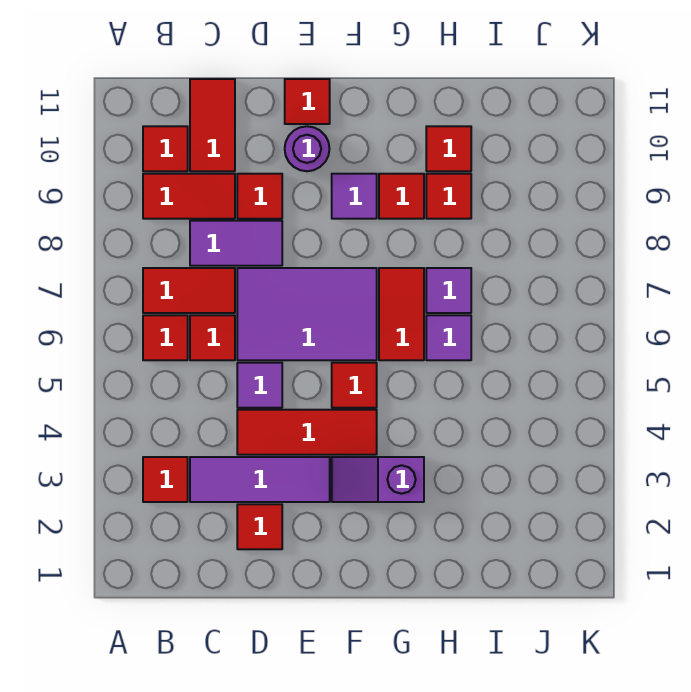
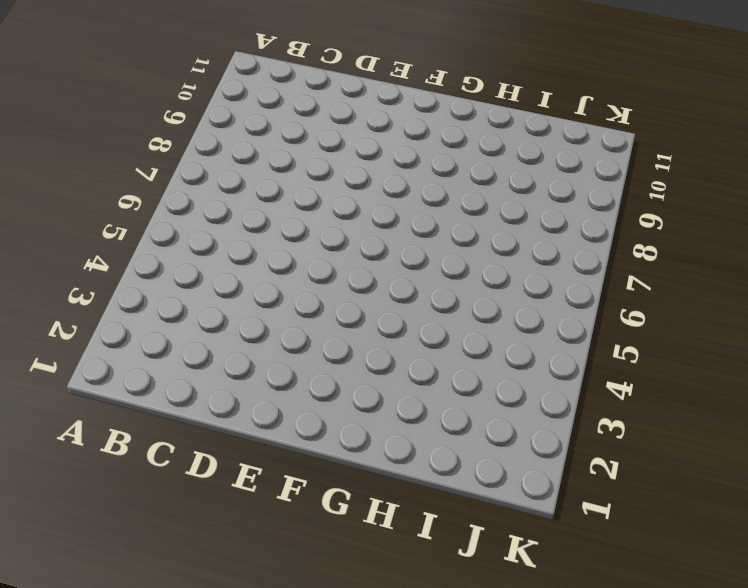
none -> red 1x1 tile [143,457,188,502]
none -> red 1x1 tile [143,315,188,360]
none -> red 1x2 tile [143,268,235,313]

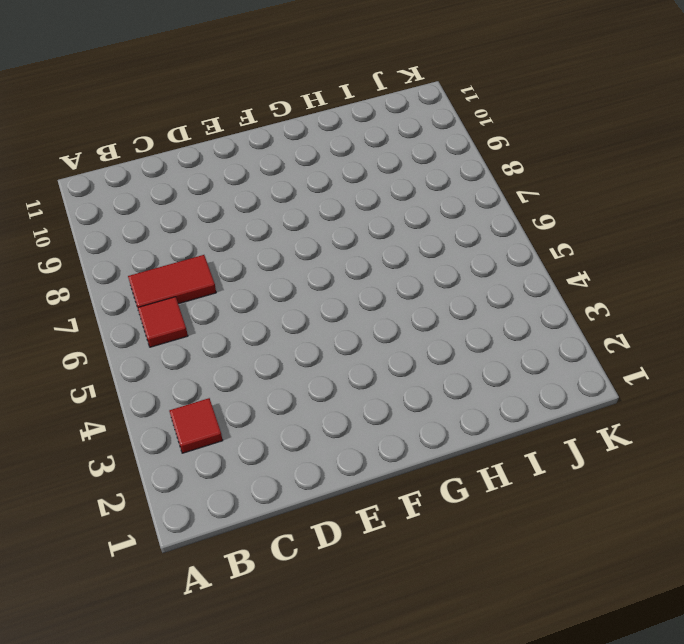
none -> red 1x2 tile [143,174,235,219]
none -> red 1x1 tile [143,126,188,171]
none -> purple 1x3 tile [190,457,330,502]

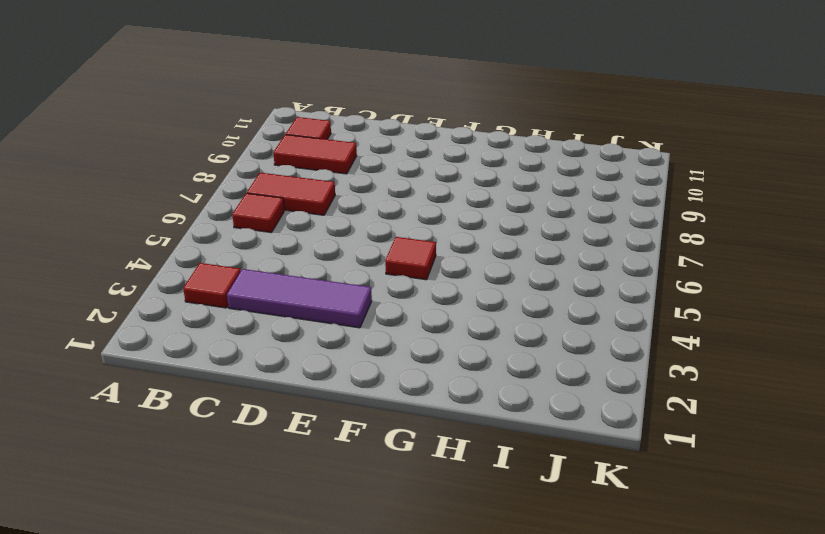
none -> red 1x1 tile [190,315,235,360]
none -> purple 1x2 tile [190,221,282,266]
none -> red 1x2 tile [190,79,235,171]

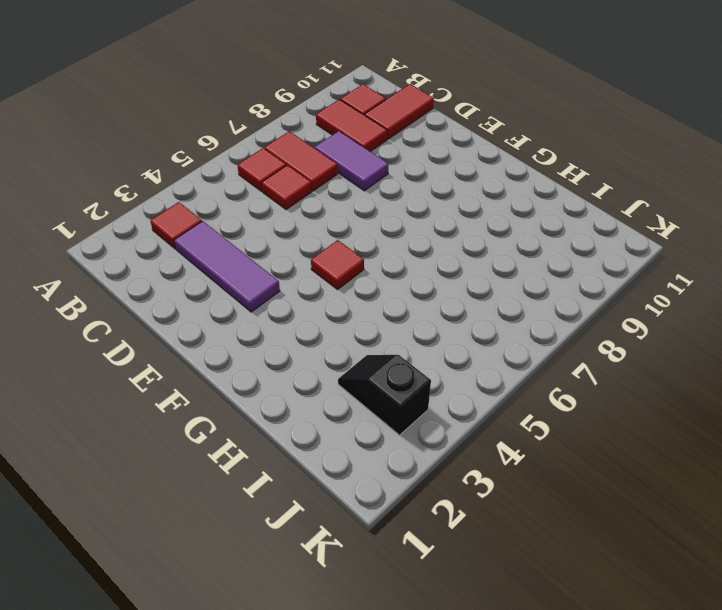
black 1x2 slope [338,354,431,435] -> none
none -> red 1x1 tile [237,504,282,549]
none -> red 1x3 tile [237,410,377,455]
none -> purple 1x1 tile [237,363,282,408]

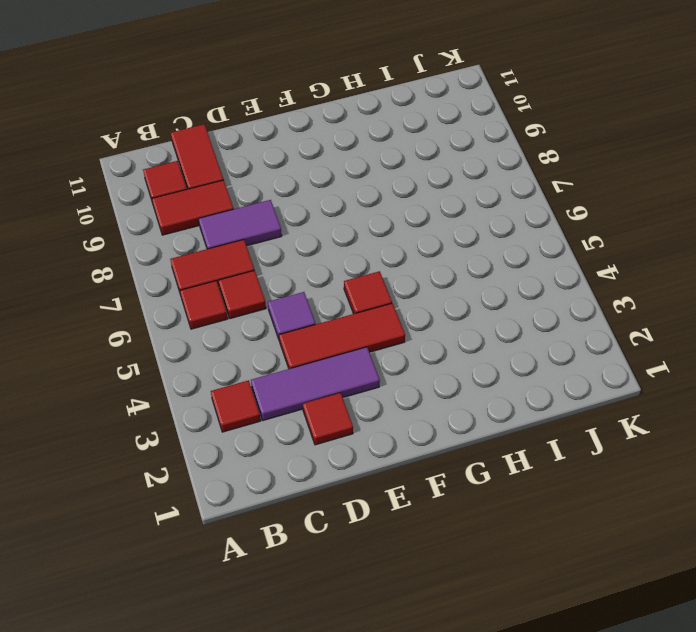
none -> purple 2x3 tile [237,268,377,360]
none -> red 1x1 tile [237,174,282,219]
none -> purple 1x1 round brick [285,126,329,171]

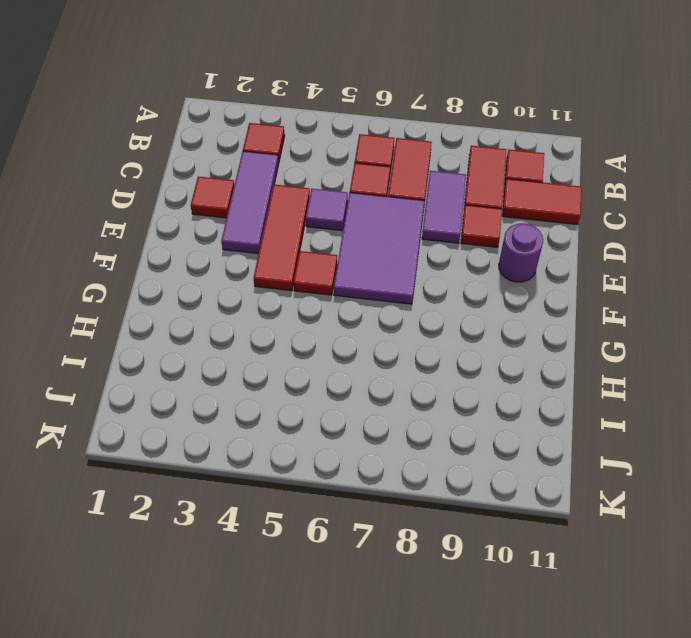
none -> red 1x1 tile [285,79,330,124]
none -> purple 1x2 slope [332,457,424,502]
none -> purple 1x1 tile [332,174,377,219]

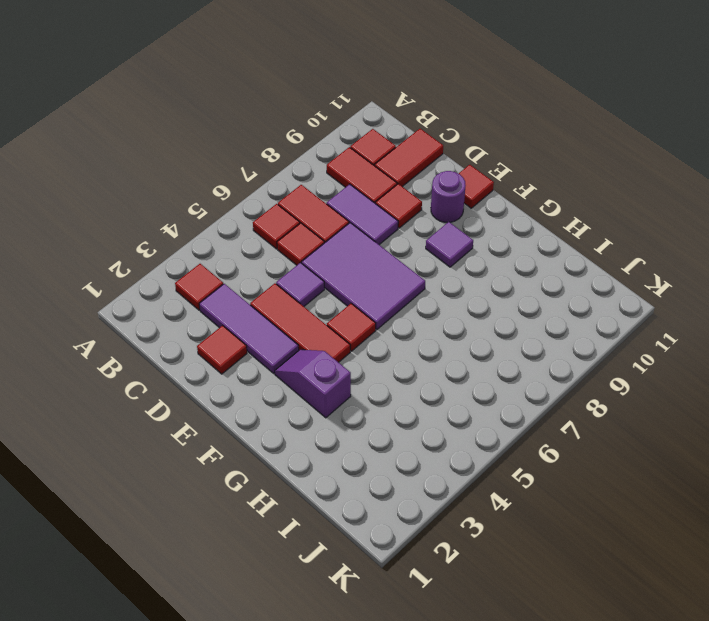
none -> red 1x2 tile [379,268,424,360]
none -> red 1x1 tile [379,174,424,219]
none -> purple 1x1 tile [426,315,471,360]

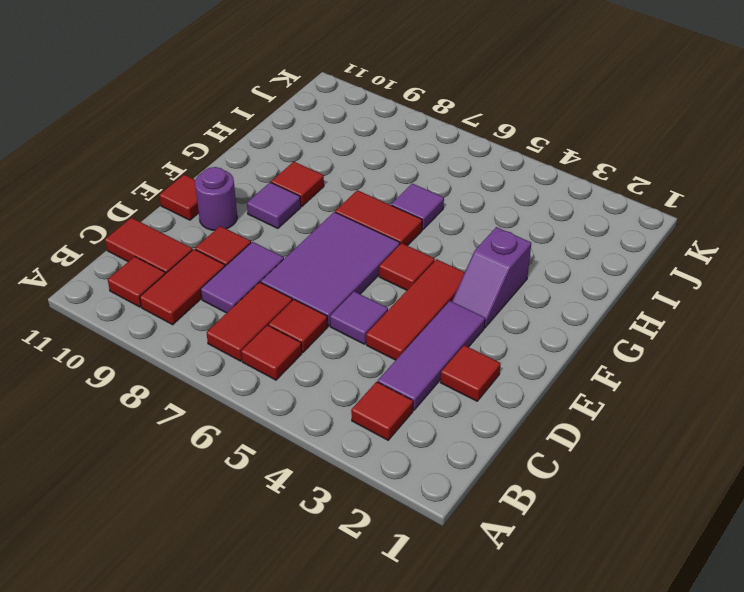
none -> purple 1x1 tile [426,268,471,313]
none -> red 1x1 tile [426,174,471,219]
none -> red 1x1 tile [426,126,471,171]

